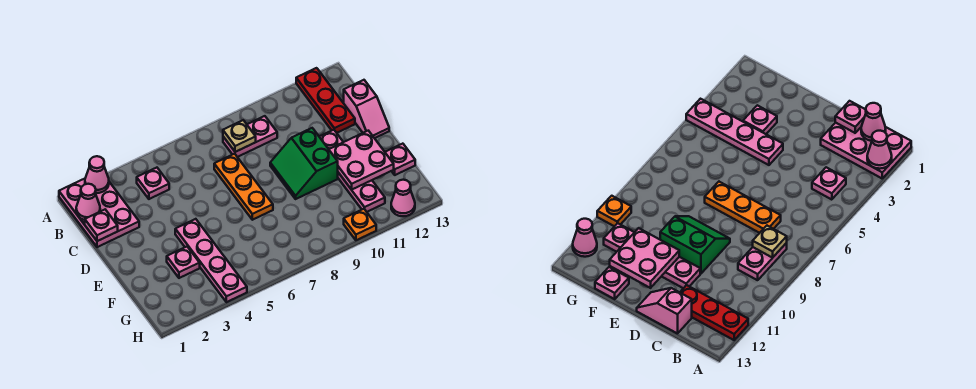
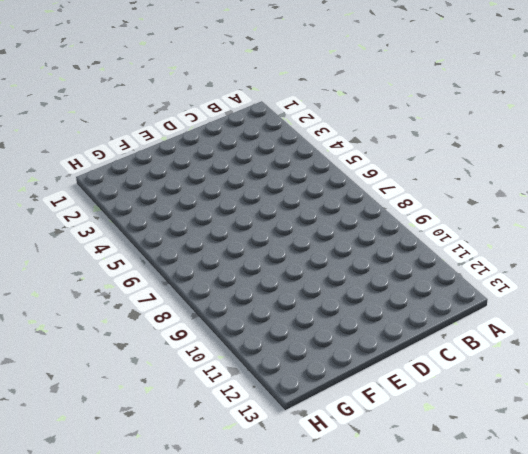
none -> pink 2x3 plate [59,179,139,247]
none -> red 1x3 plate [296,68,355,133]
none -> pink 1x1 plate [137,168,169,199]

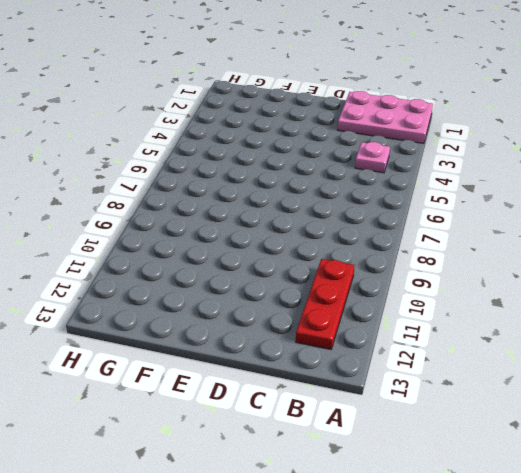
red 1x3 plate [296,259,354,349] -> red 1x3 plate turned to [296,68,355,133]
none -> pink 1x2 plate [223,116,277,157]
none -> orange 1x3 plate [214,154,273,220]
none -> pink 1x2 slope [344,80,389,138]

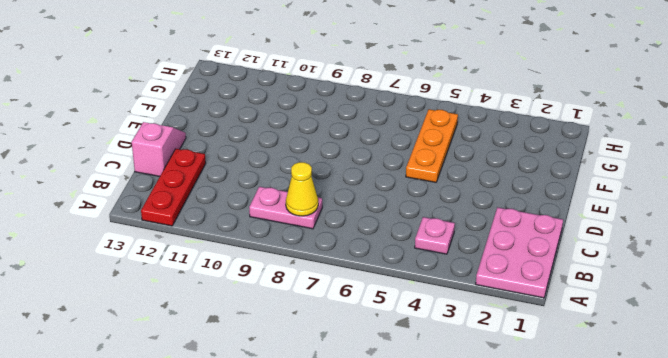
yellow 1x1 cone [286,162,318,216] -> tan 1x1 plate [223,120,256,152]
orange 1x3 plate [406,109,458,182] -> orange 1x3 plate moved to [214,154,273,220]
none -> green 2x2 slope [270,128,338,199]
none -> pink 1x4 plate [319,130,385,212]
none -> pink 1x4 plate [175,219,247,302]

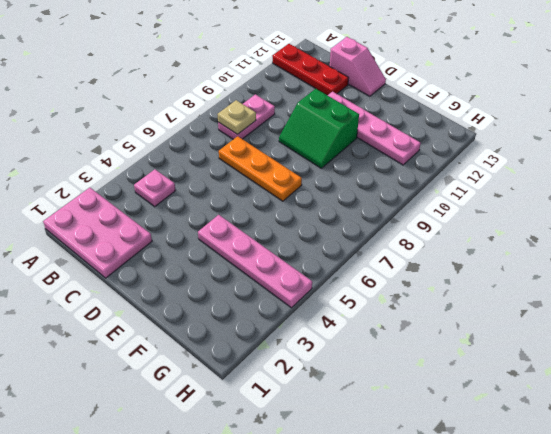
none -> pink 1x1 plate [167,247,200,278]
none -> pink 1x1 plate [385,144,415,175]
none -> orange 1x1 plate [344,209,376,240]

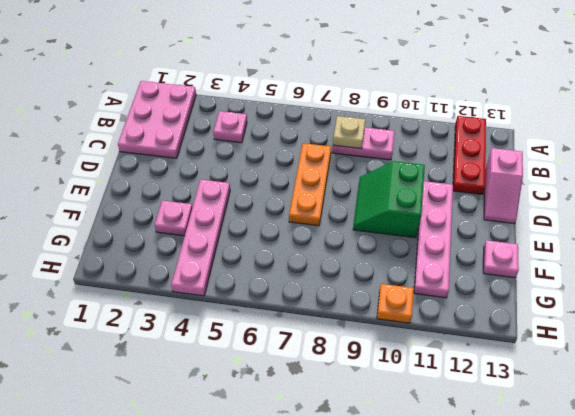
none -> pink 1x1 cone [391,180,415,216]
none -> pink 1x1 cone [85,156,109,193]
none -> pink 1x1 cone [76,184,100,220]

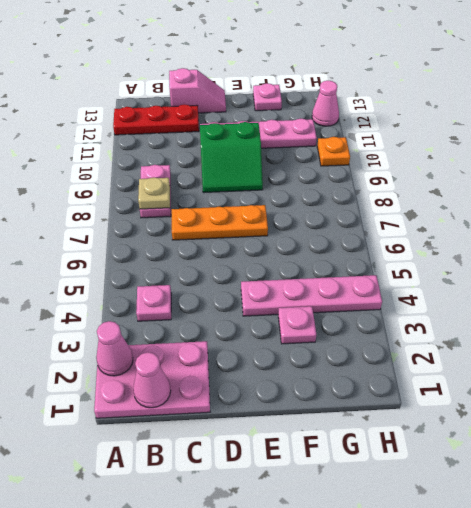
none -> pink 1x1 plate [85,210,118,241]
none -> pink 2x2 plate [329,131,394,190]

